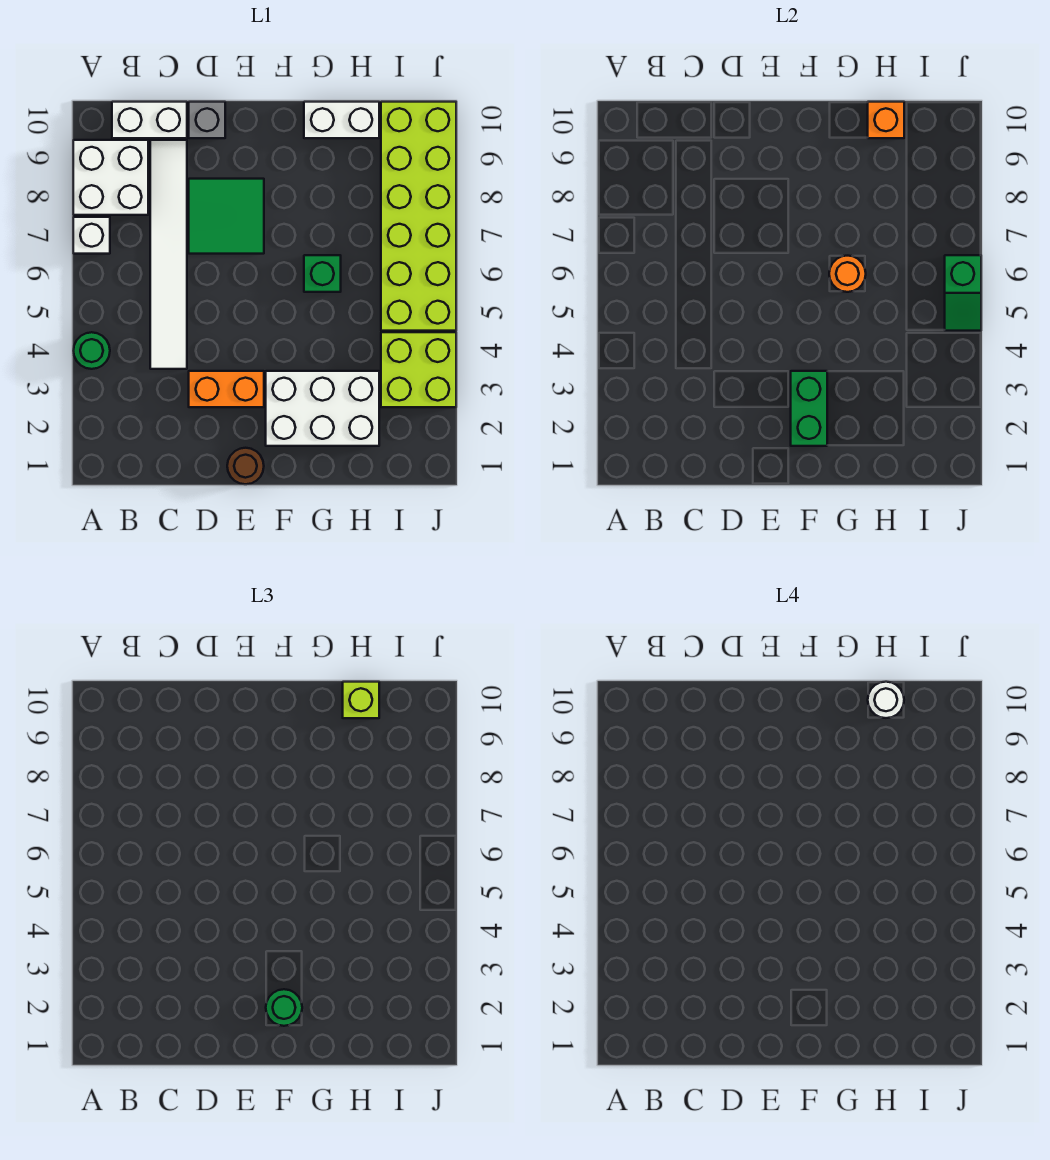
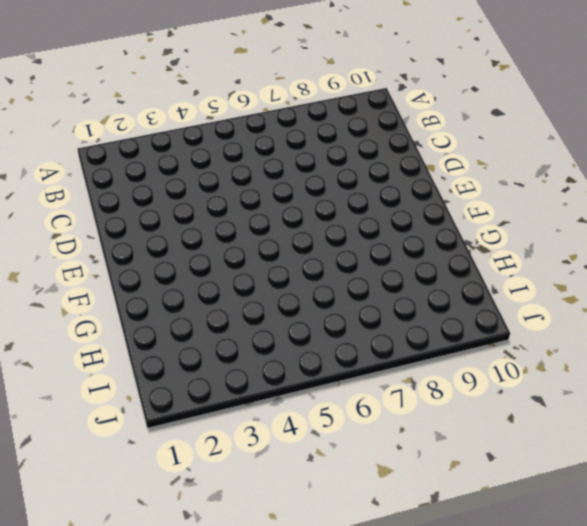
none -> green 1x1 round brick [73,332,110,369]
none -> white 1x1 brick [73,217,110,254]
none -> white 2x2 brick [73,140,148,215]

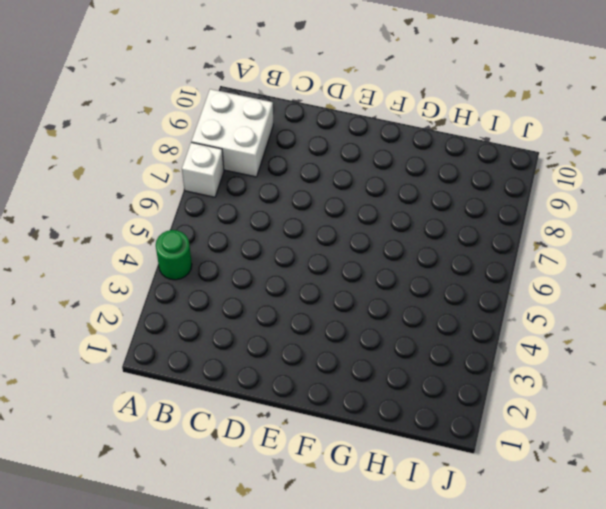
none -> white 1x2 brick [112,102,187,138]
none -> white 1x6 tile [150,140,187,369]
none -> orange 1x2 brick [189,371,264,407]

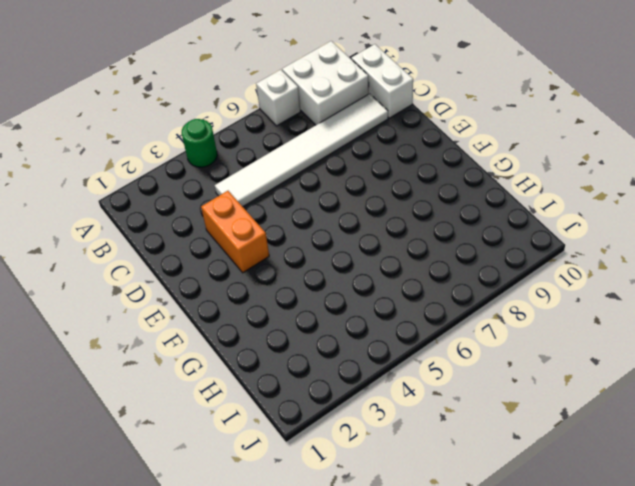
none -> green 2x2 tile [189,179,264,254]
none -> grey 1x1 brick [189,102,225,138]
none -> brown 1x1 round brick [227,448,264,484]

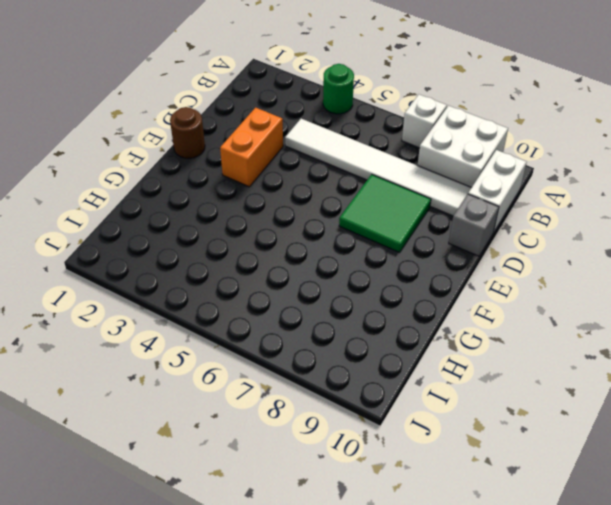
none -> white 2x3 brick [266,371,379,446]
none -> green 1x1 brick [304,255,341,292]
none -> white 1x2 brick [304,102,379,138]

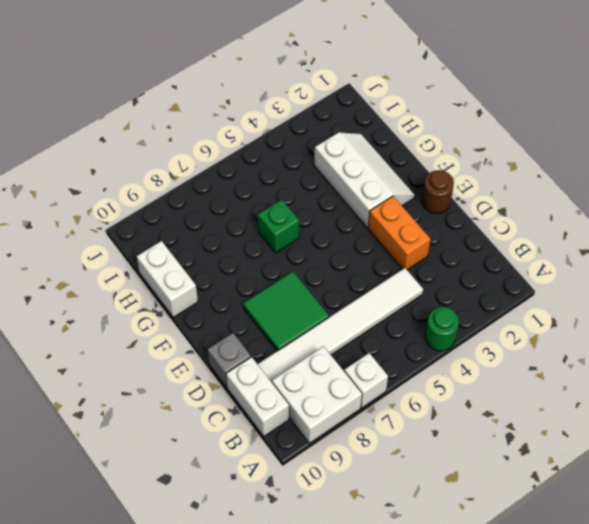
white 2x3 slope [314,132,415,228] -> white 2x3 brick [266,371,379,446]
none -> lime 2x2 brick [381,332,456,407]
none -> lime 2x6 brick [381,102,456,331]
none -> green 1x2 brick [791,371,827,446]

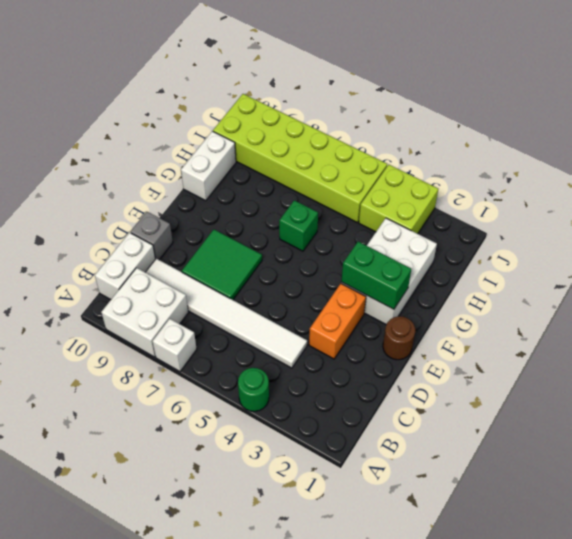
none -> orange 1x1 round brick [829,256,866,292]
none -> orange 1x1 brick [868,102,904,138]
none -> green 1x2 slope [945,255,981,331]

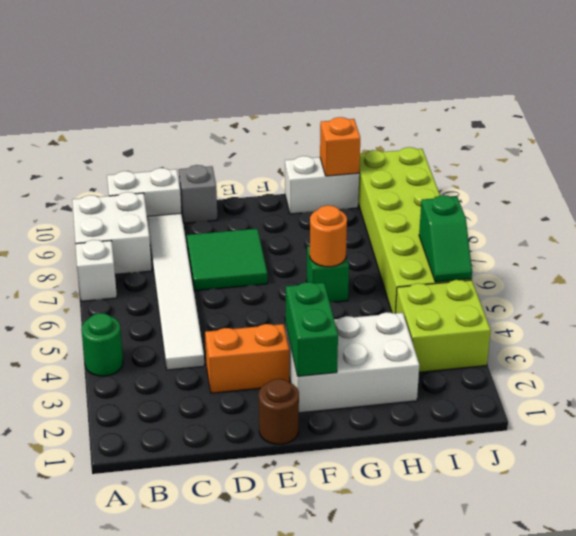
none -> green 1x1 round brick [266,989,302,1026]
none -> lime 1x1 brick [343,682,379,718]
none -> white 1x1 round brick [868,682,904,718]

